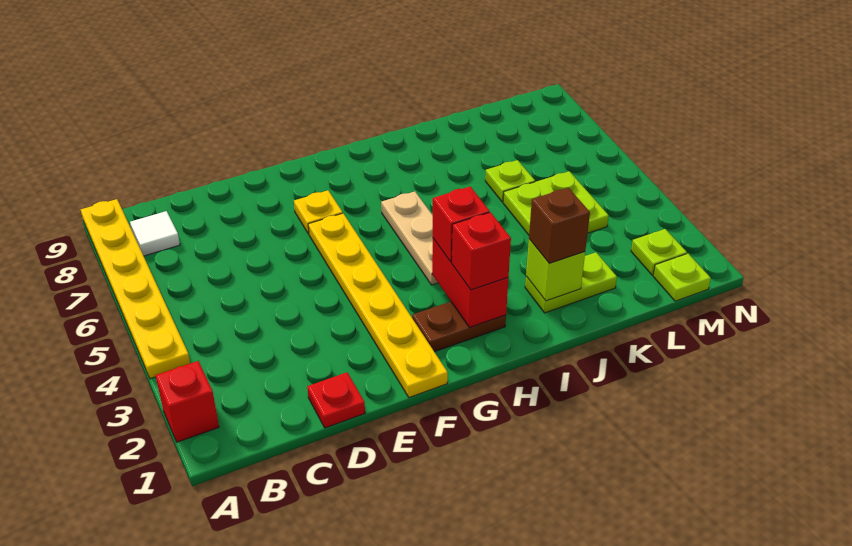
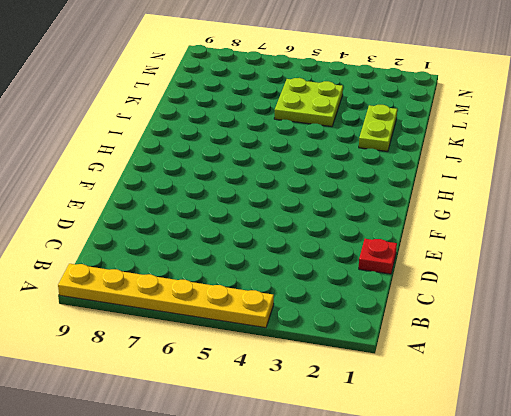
none -> red 1x1 brick [155,361,219,442]
none -> white 1x1 tile [130,211,180,256]
none -> yellow 1x6 plate [308,213,448,397]

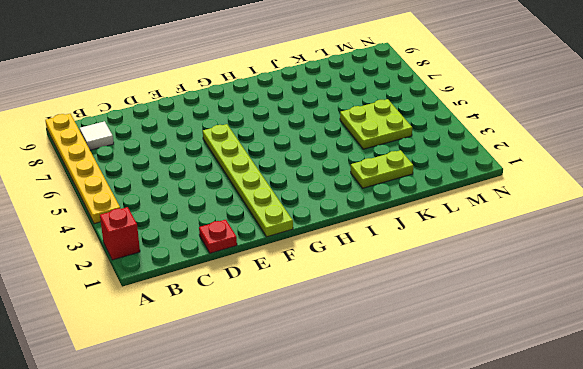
lime 1x6 plate [203,124,293,237] -> yellow 1x6 plate [308,213,448,397]
none -> yellow 1x1 plate [294,190,343,234]
none -> brown 1x2 plate [412,302,506,352]
none -> tan 1x3 plate [381,191,438,285]

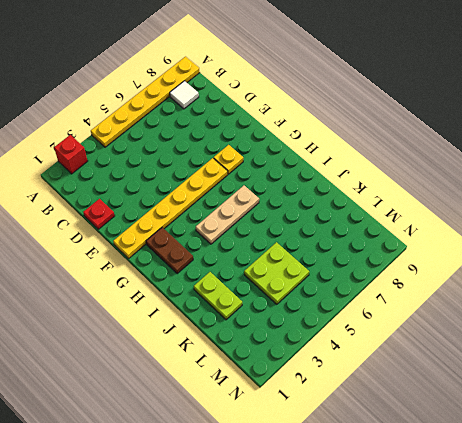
none -> lime 1x1 plate [485,160,535,202]
none -> lime 1x1 plate [653,254,711,301]
none -> lime 1x1 plate [631,229,687,275]

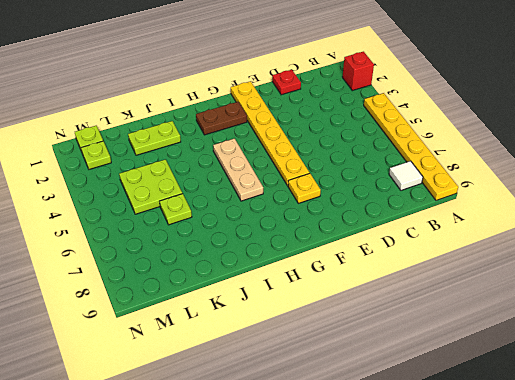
none -> red 1x2 brick [432,238,508,327]
none -> lime 1x1 brick [526,239,585,301]
none -> red 1x1 brick [452,212,511,290]

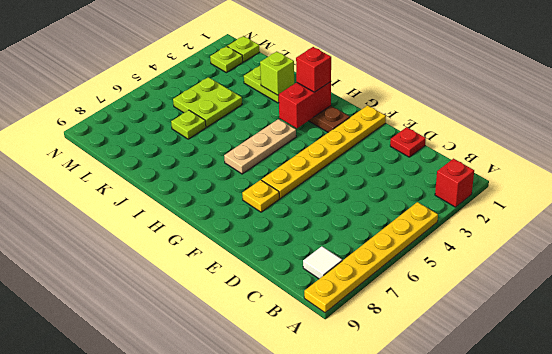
none -> red 1x1 brick [433,187,490,262]
none -> brown 1x1 brick [529,188,590,263]

